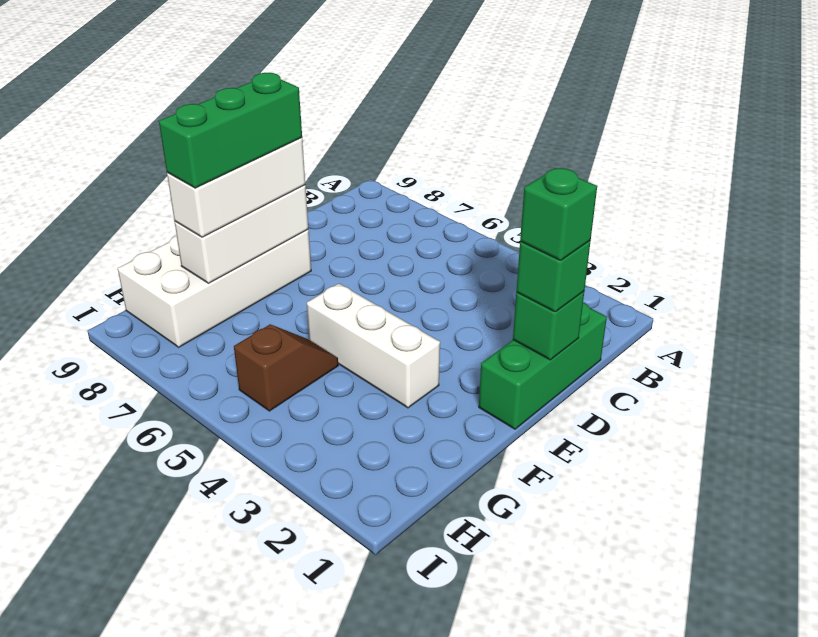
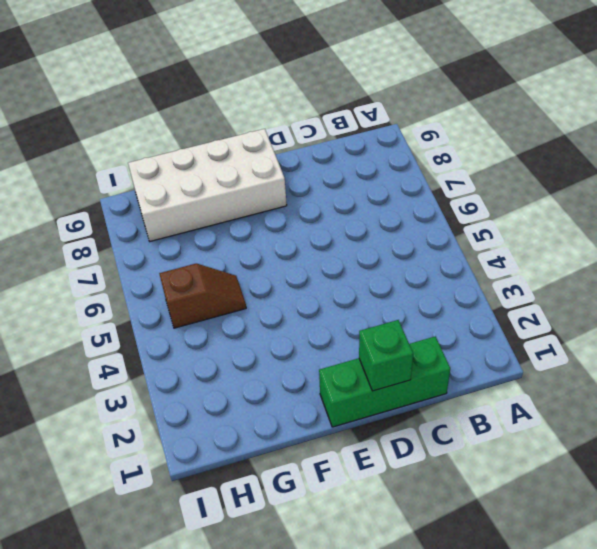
none -> white 1x3 brick [307,283,440,408]
none -> white 1x3 brick [175,185,308,283]

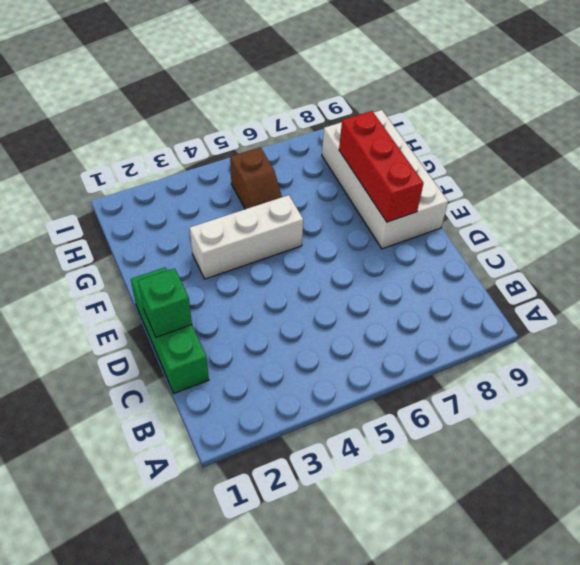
red 1x3 brick [339,111,423,222] -> white 1x3 brick [175,185,308,283]
none -> green 1x1 brick [516,241,591,312]
none -> white 1x3 brick [167,138,305,237]

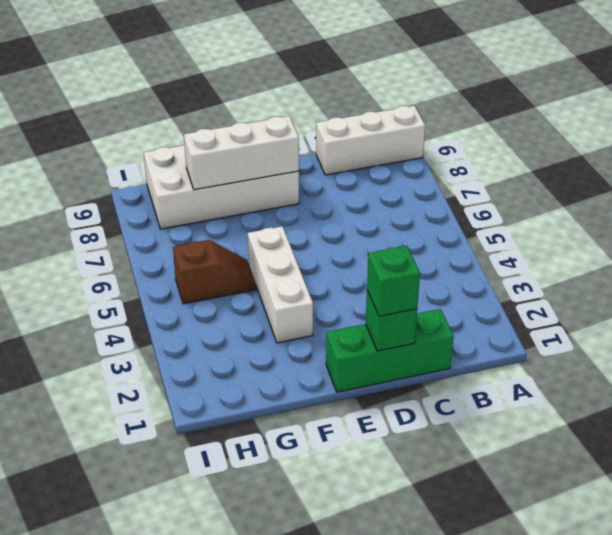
white 1x3 brick [316,106,425,175] -> white 1x3 brick moved to [167,138,305,237]
none -> green 1x1 brick [520,168,597,261]
none -> green 1x3 brick [159,73,302,188]

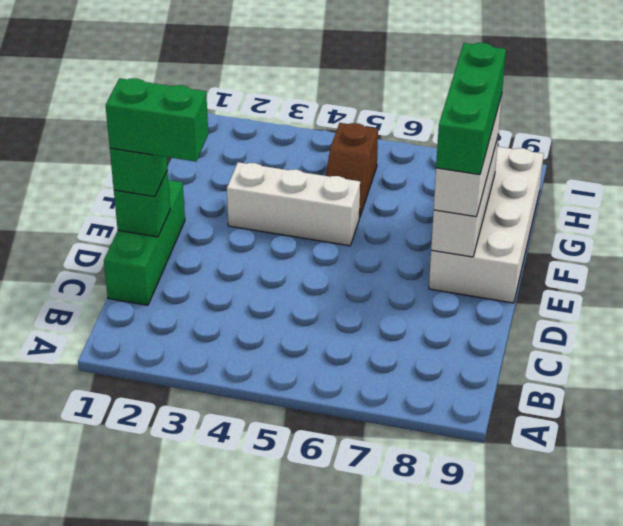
green 1x2 brick [106,78,208,162] -> green 1x1 brick [520,168,597,261]

